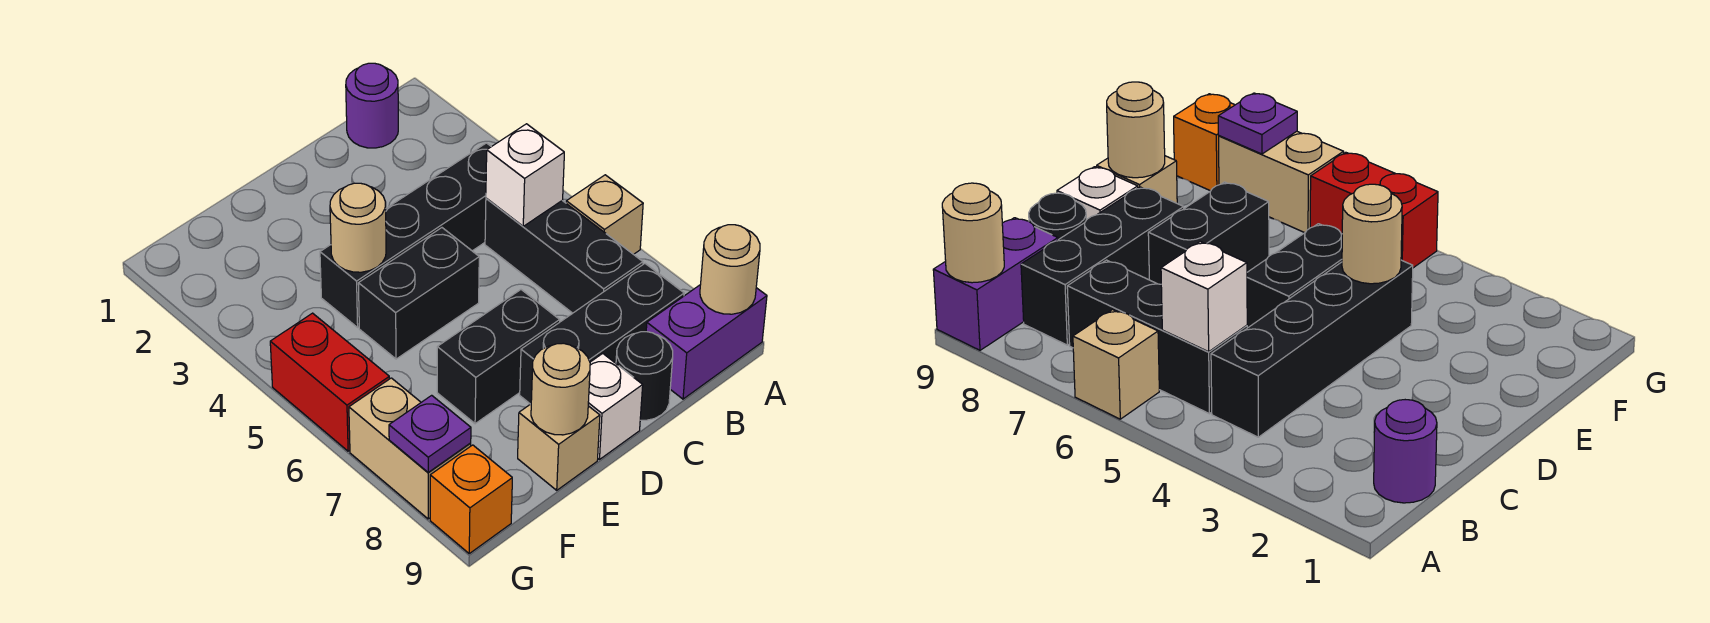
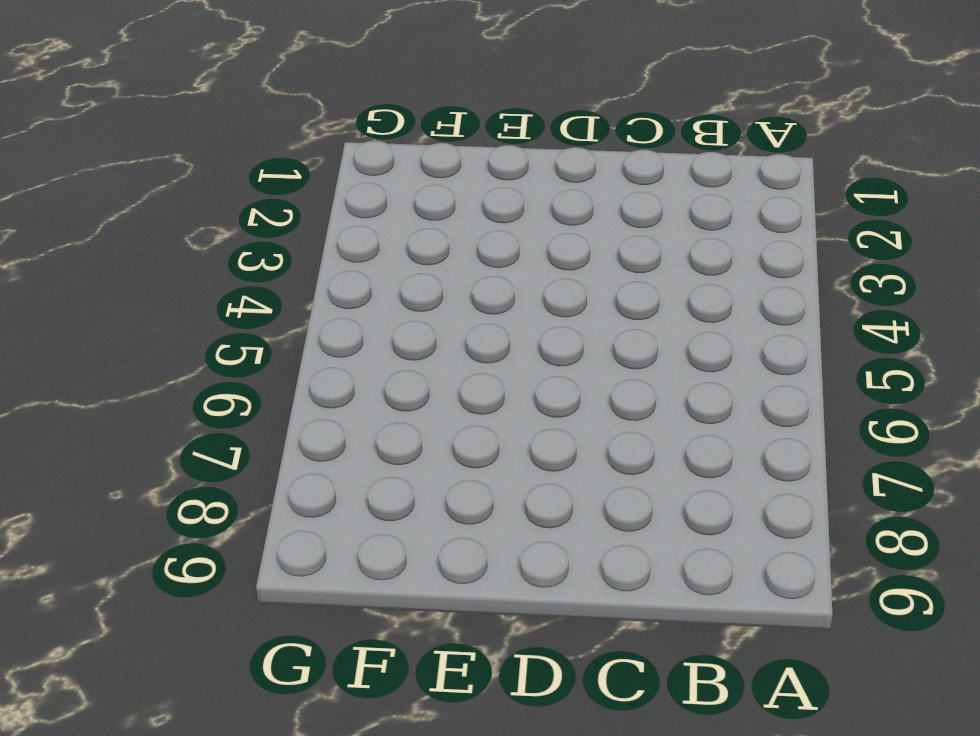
none -> tan 1x1 brick [566,175,643,254]
none -> purple 1x2 brick [646,284,767,399]
none -> purple 1x1 round brick [346,63,398,148]

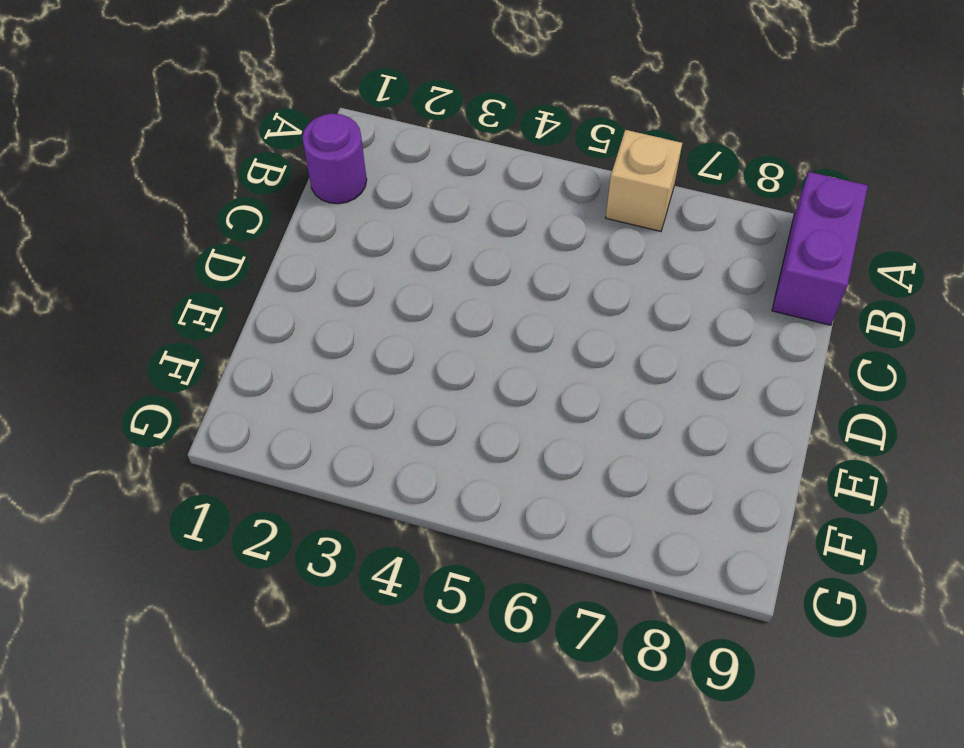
none -> black 1x4 brick [320,143,491,327]
none -> black 1x3 brick [485,198,643,313]
none -> black 1x3 brick [520,264,684,404]

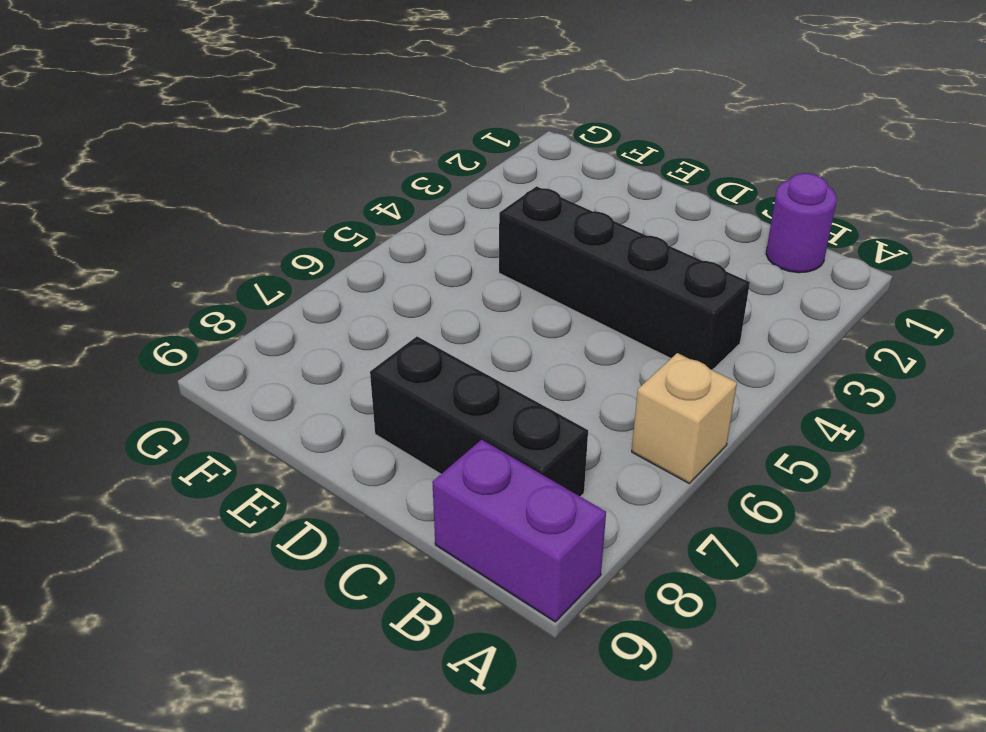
none -> black 1x3 brick [485,198,643,313]
none -> black 1x1 round brick [616,332,673,420]
none -> black 1x2 brick [358,228,479,359]

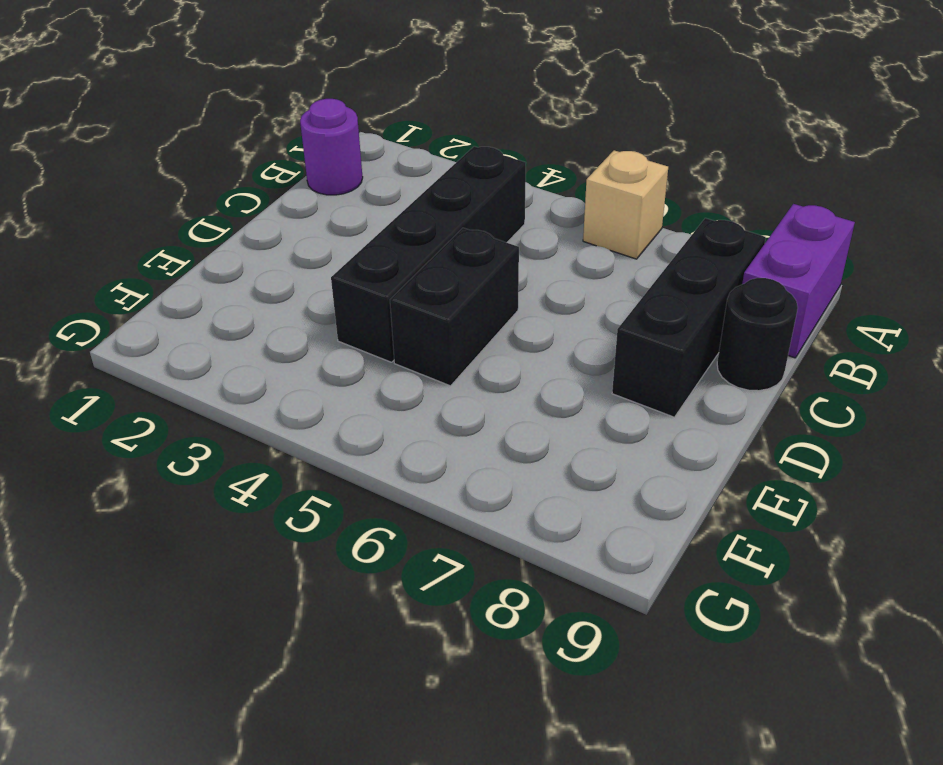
none -> black 1x3 brick [485,198,643,313]
none -> black 1x2 brick [437,290,560,424]
none -> white 1x1 brick [588,354,643,459]

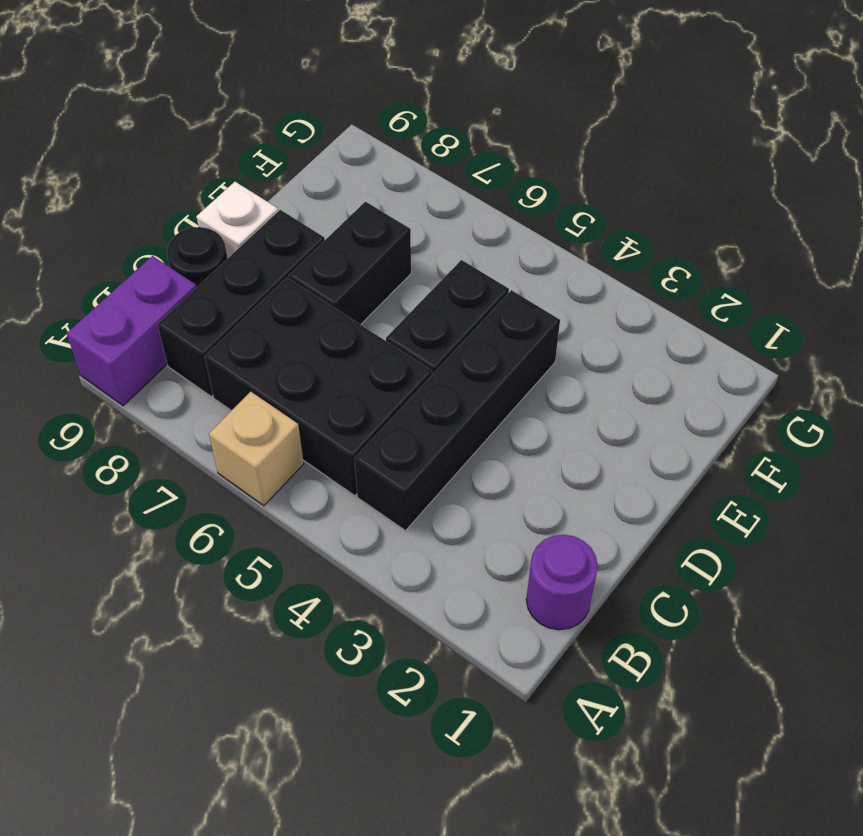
black 2x3 brick [205,277,432,496] -> black 1x3 brick [485,198,643,313]
none -> tan 1x1 brick [518,404,600,490]
none -> red 1x2 brick [270,313,389,451]
none -> tan 1x2 brick [349,378,471,519]

